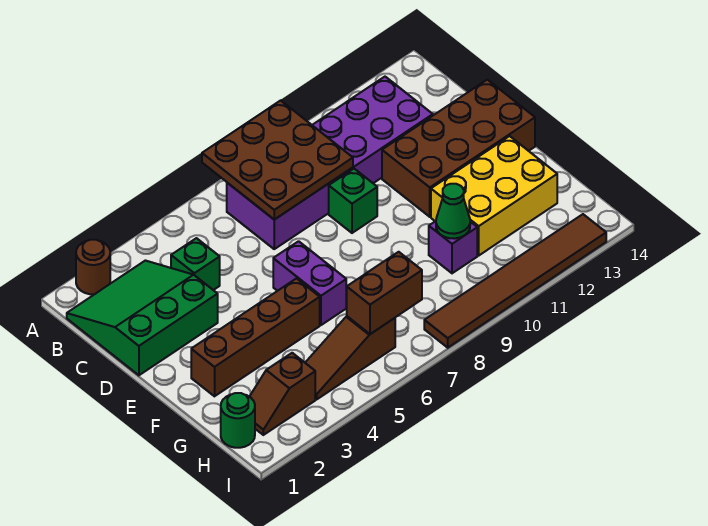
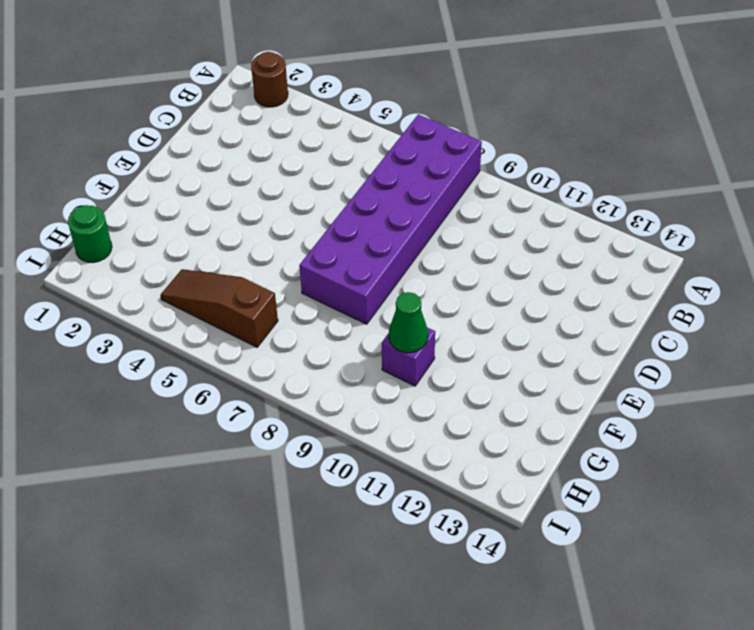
purple 2x6 brick [299,114,482,324] -> purple 2x6 brick turned to [227,77,433,249]
none -> green 3x3 slope [67,261,218,375]
none -> green 1x1 brick [171,238,220,290]
none -> green 1x1 brick [329,169,377,233]

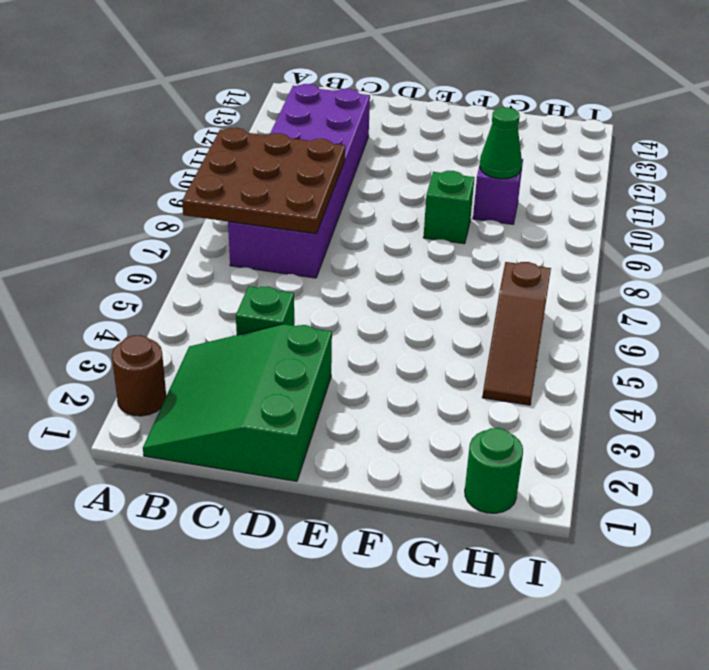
green 1x1 brick [423,171,474,244] -> green 1x1 brick moved to [329,169,377,233]
none -> brown 2x4 brick [382,80,535,217]
none -> purple 1x2 brick [273,241,346,325]
none -> brown 1x4 brick [191,279,320,396]

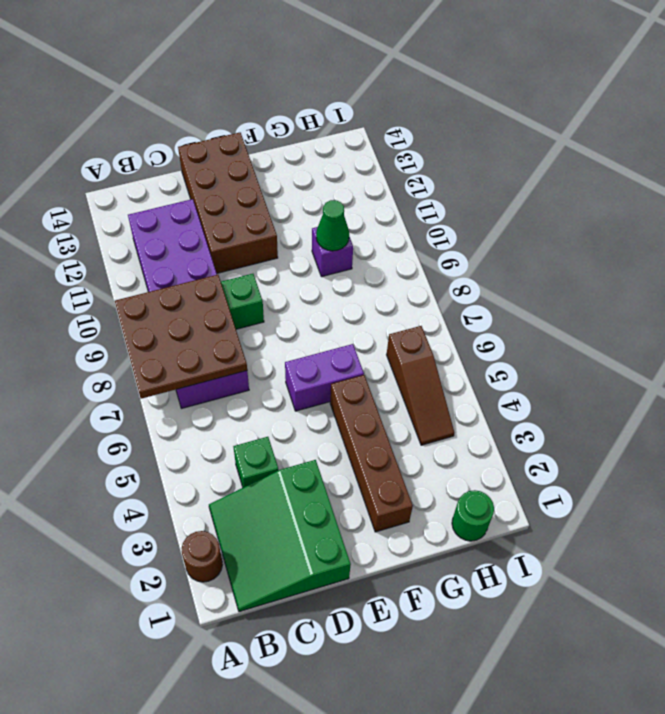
none -> yellow 2x3 brick [431,136,557,255]
none -> brown 1x2 slope [250,353,315,435]
none -> brown 1x6 tile [424,214,606,348]

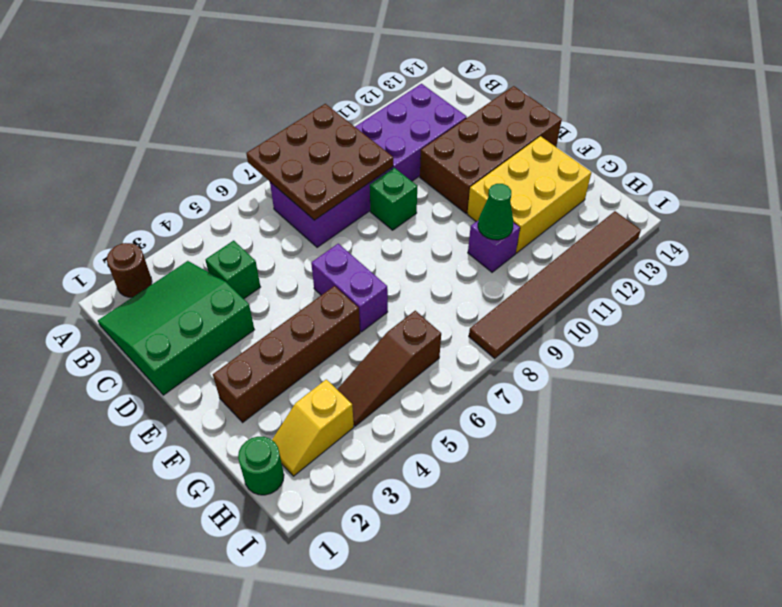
yellow 1x2 slope [272,379,354,476] -> brown 1x2 slope [250,353,315,435]
none -> brown 1x2 brick [346,252,422,334]

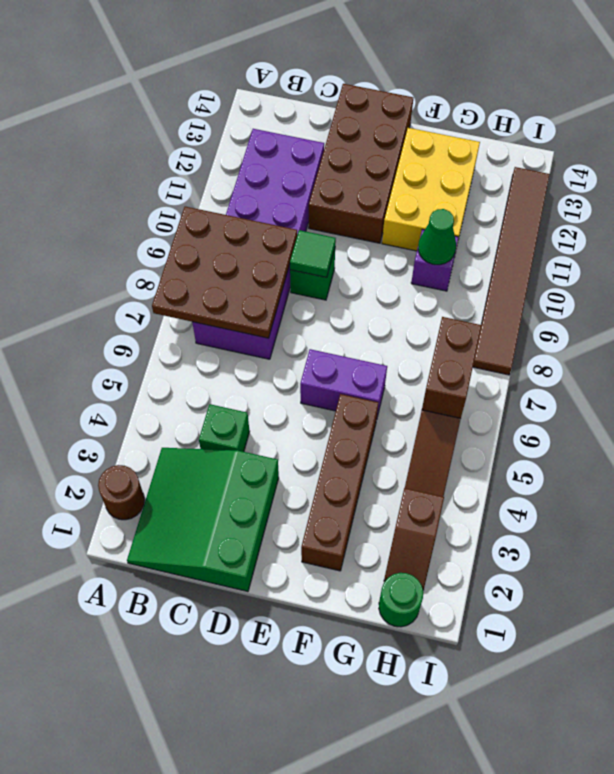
green 1x1 tile [290,230,336,277] -> none

